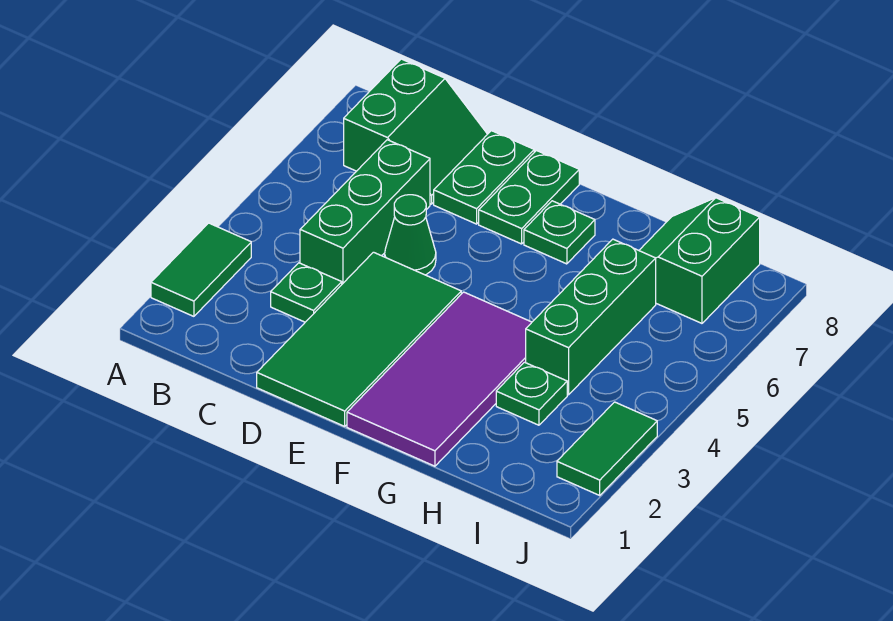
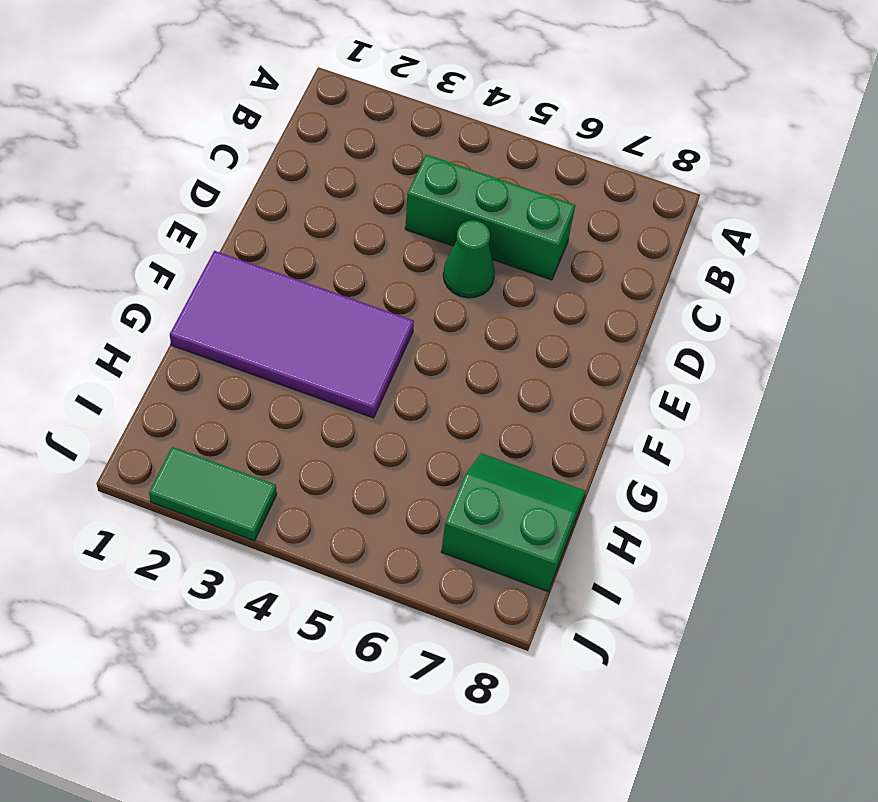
none -> green 1x2 tile [151,223,251,316]
none -> green 2x2 slope [344,59,487,204]
none -> green 1x1 plate [271,263,342,322]

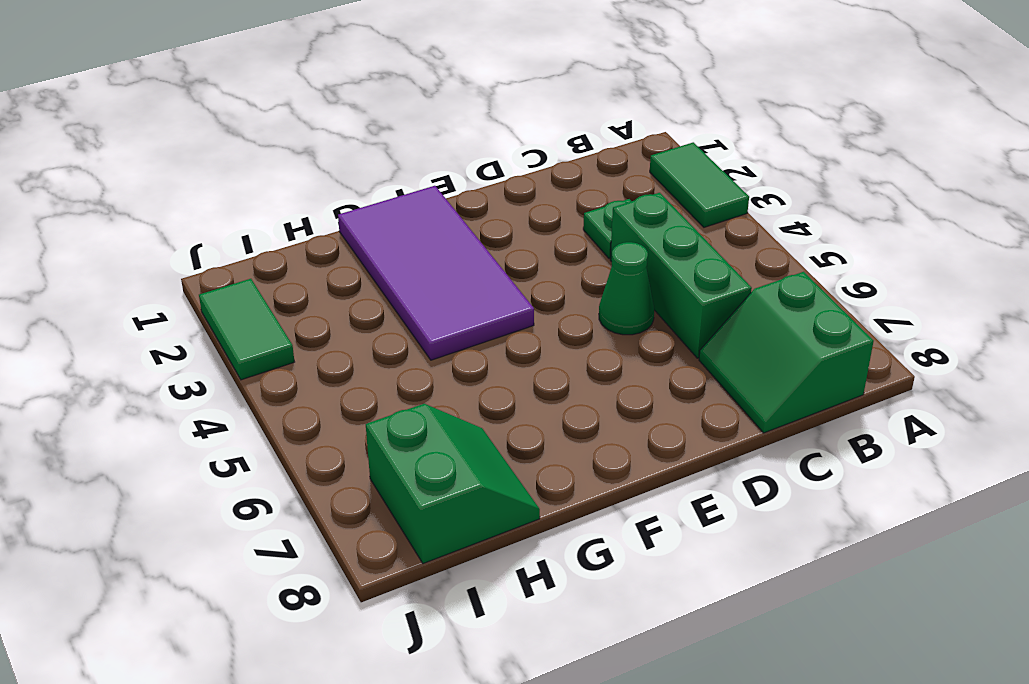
none -> green 2x4 tile [257,252,461,426]
none -> green 1x2 plate [434,131,534,224]
none -> green 1x2 plate [479,151,579,244]

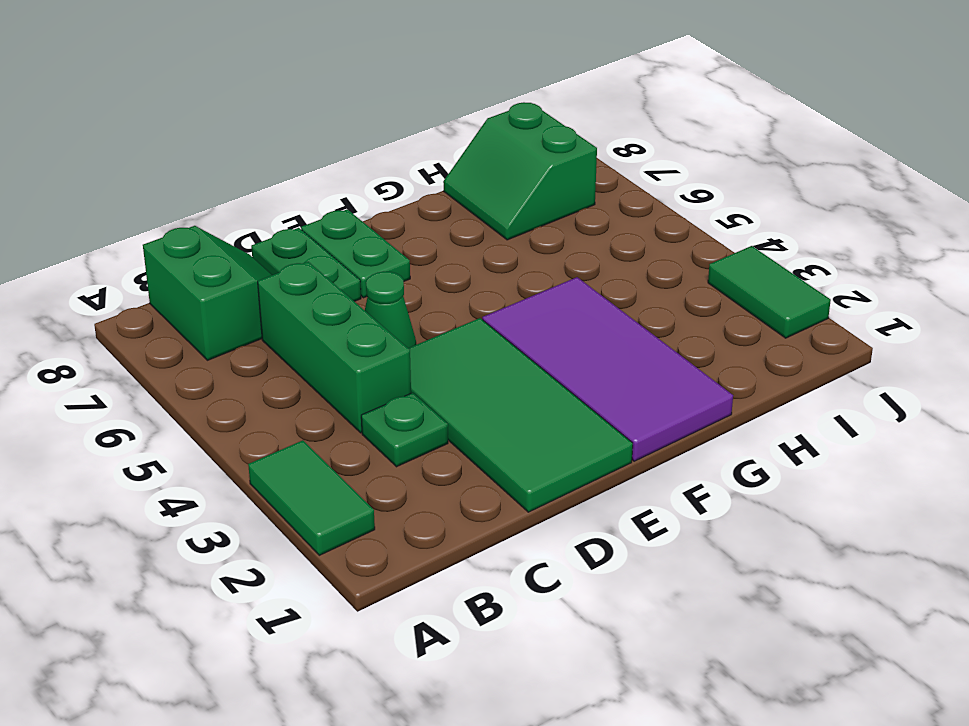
none -> green 1x1 plate [524,201,595,264]
none -> green 1x1 plate [496,362,567,425]
none -> green 1x3 brick [526,239,656,395]

